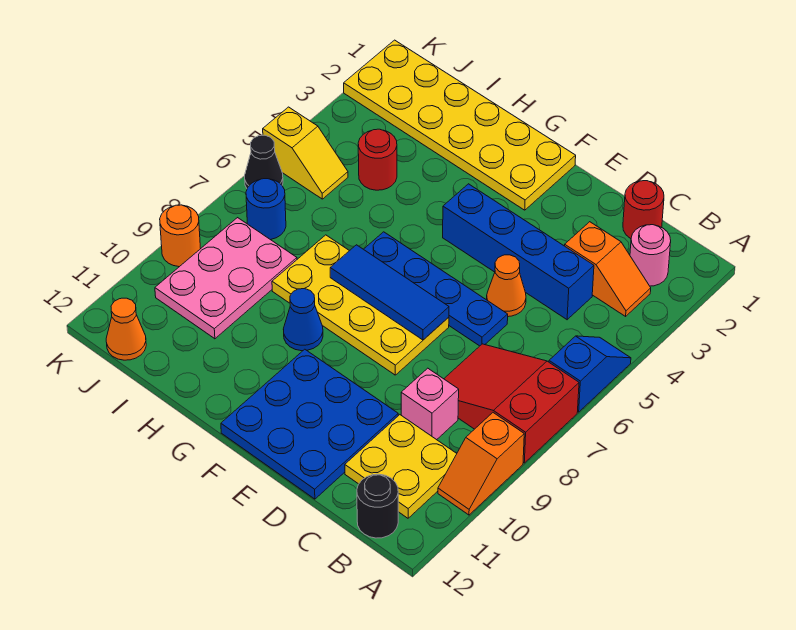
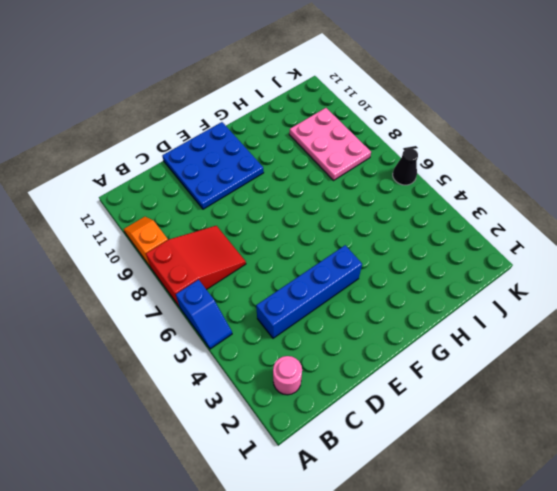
none -> orange 1x2 slope [565,222,651,316]
none -> yellow 2x2 plate [345,415,457,518]
none -> black 1x1 round brick [357,474,398,538]

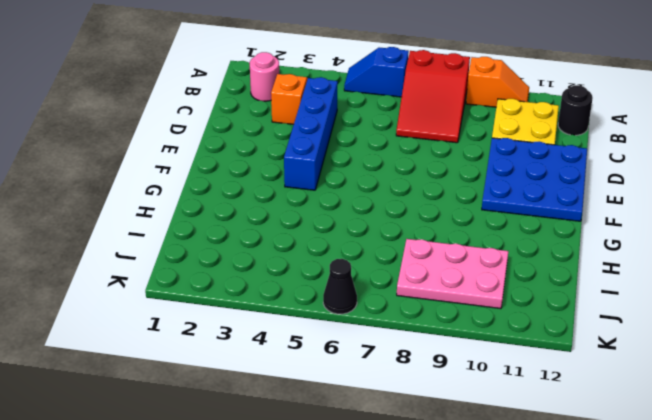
none -> red 1x1 round brick [623,181,664,239]
none -> pink 1x1 brick [401,368,459,440]
none -> orange 1x1 cone [487,255,526,317]

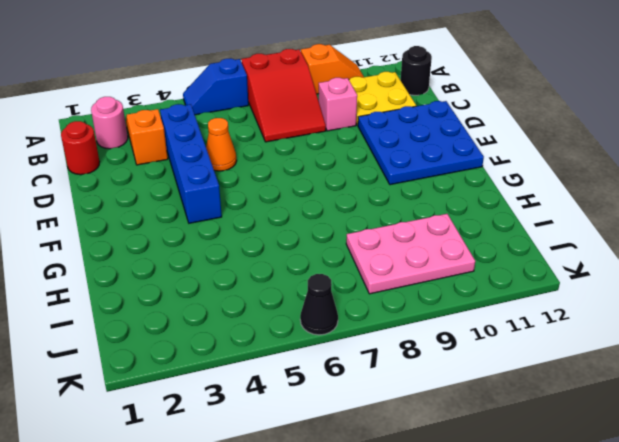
none -> blue 1x4 plate [364,232,508,346]
none -> yellow 2x4 plate [272,235,449,375]
none -> yellow 2x6 plate [344,40,576,210]

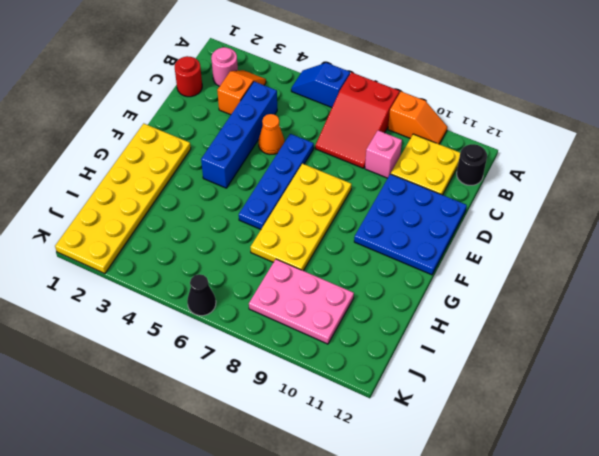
none -> blue 1x1 cone [283,289,323,351]
none -> red 1x1 round brick [358,129,397,190]
none -> yellow 1x2 slope [263,107,348,199]

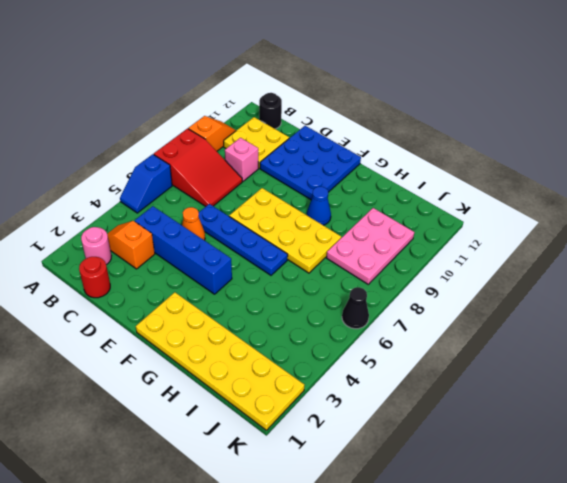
none -> red 1x1 round brick [358,129,397,190]
none -> yellow 1x2 slope [263,107,348,199]
none -> blue 1x1 round brick [246,179,286,240]

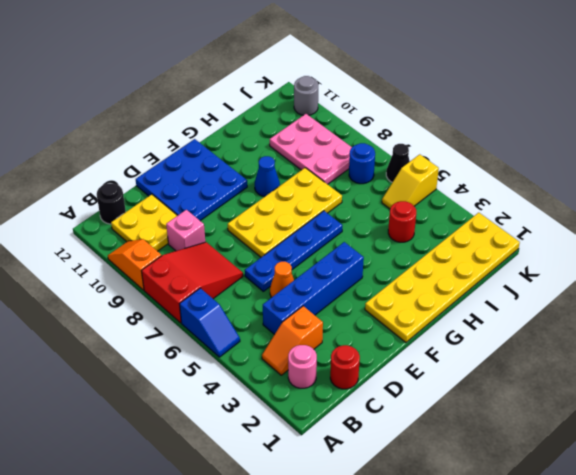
grey 1x1 round brick [294,76,318,115] -> none
none -> orange 1x1 cone [106,298,146,360]
none -> orange 1x1 round brick [160,205,201,267]
none -> blue 1x3 tile [330,245,449,340]

